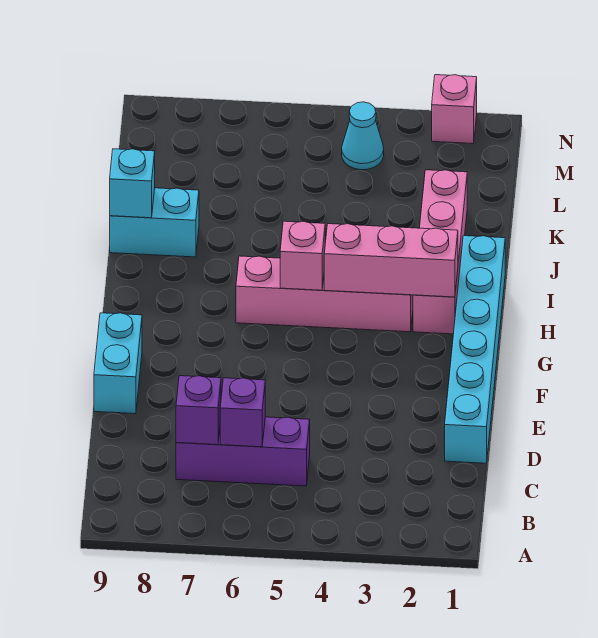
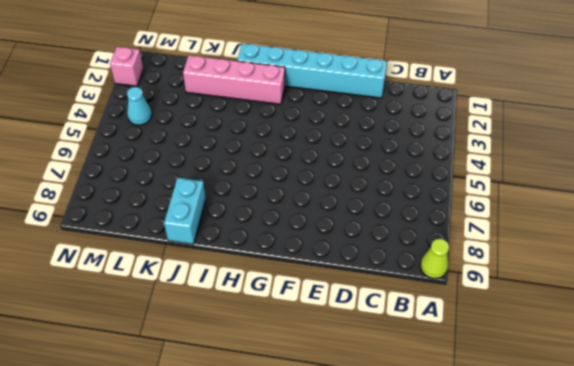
lime 1x1 cone [420,239,449,278] -> none
none -> purple 1x3 brick [176,417,310,486]
none -> cyan 1x2 brick [94,313,142,414]
none -> pink 1x4 brick [236,256,413,332]

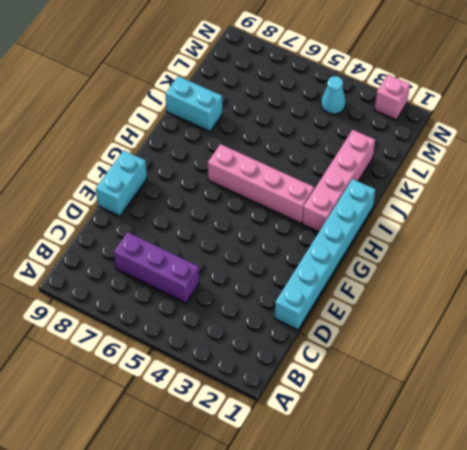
none -> purple 1x1 brick [220,378,265,447]
none -> purple 1x1 brick [176,376,221,445]
none -> pink 1x3 brick [324,224,458,297]

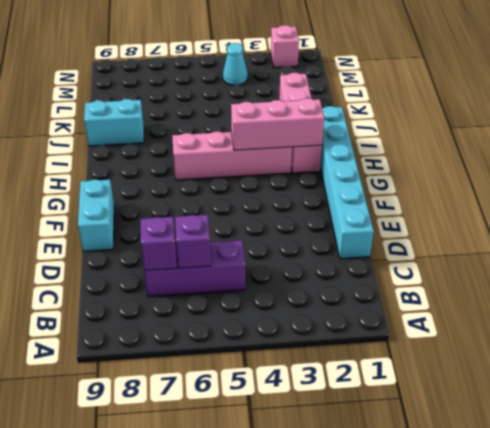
none -> pink 1x1 brick [280,221,325,290]
none -> cyan 1x1 brick [110,149,155,218]

